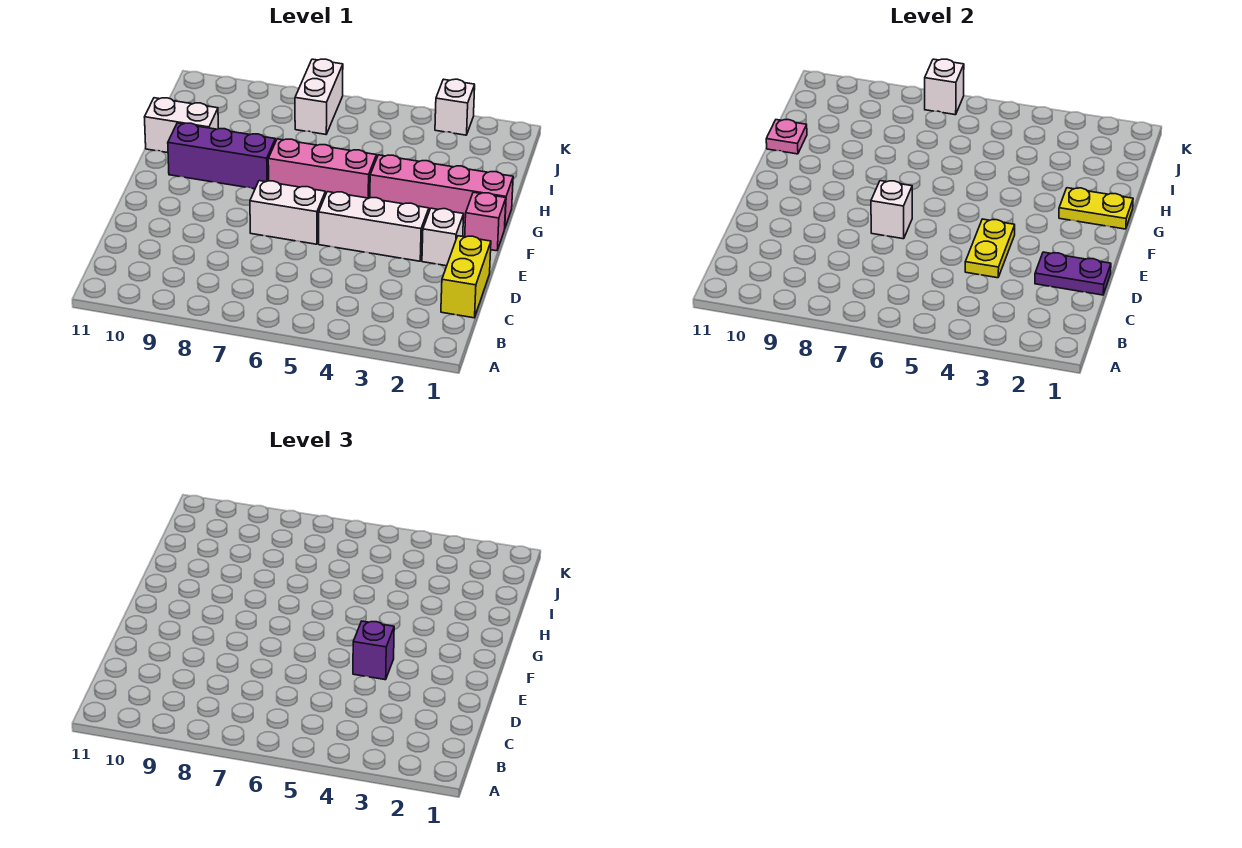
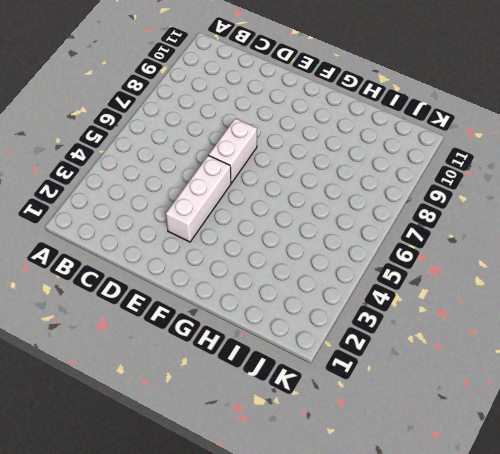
none -> yellow 1x2 brick [441,236,491,318]
none -> white 1x1 brick [422,208,464,266]
none -> pink 1x1 brick [465,192,506,251]

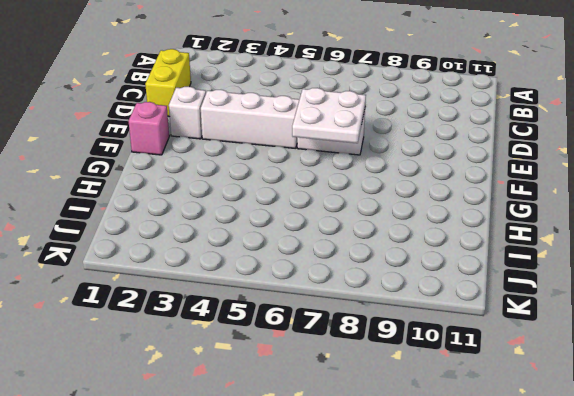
white 2x2 plate [292,88,366,143] -> white 1x1 brick [871,181,912,239]
none -> pink 1x4 brick [370,155,513,227]
none -> pink 1x3 brick [268,139,377,198]
none -> purple 1x3 brick [168,123,275,189]

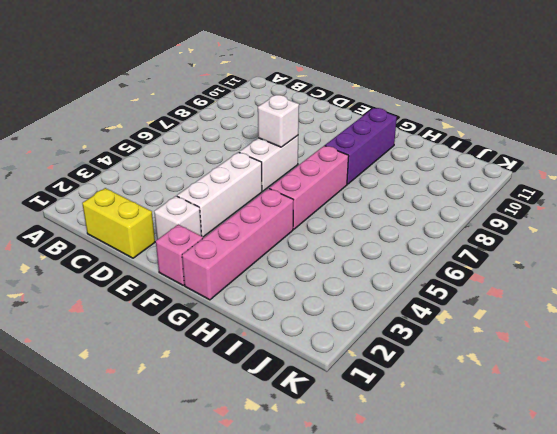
none -> white 1x2 brick [145,98,218,153]
none -> white 1x2 brick [295,59,343,134]
none -> white 1x1 brick [435,79,475,135]

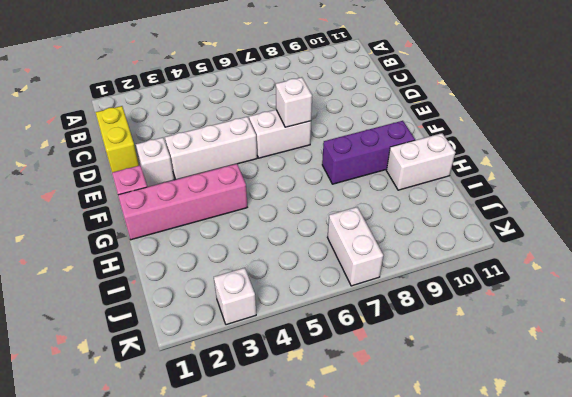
none -> pink 1x3 brick [268,139,377,198]
none -> purple 1x2 plate [1035,252,1111,295]
none -> yellow 1x2 plate [965,219,1015,278]

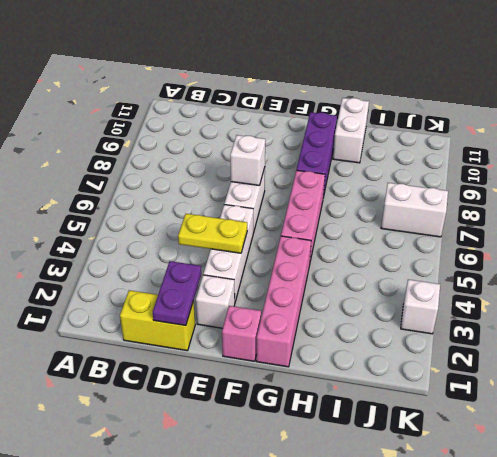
none -> yellow 1x2 plate [1059,188,1133,229]
none -> pink 1x1 plate [766,120,807,154]
none -> white 1x1 brick [925,59,964,115]

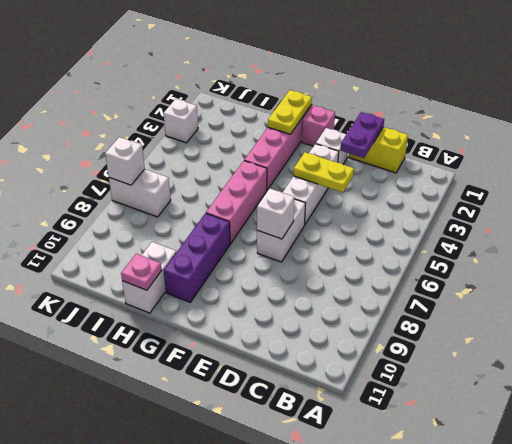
none -> purple 1x1 brick [353,621,394,680]

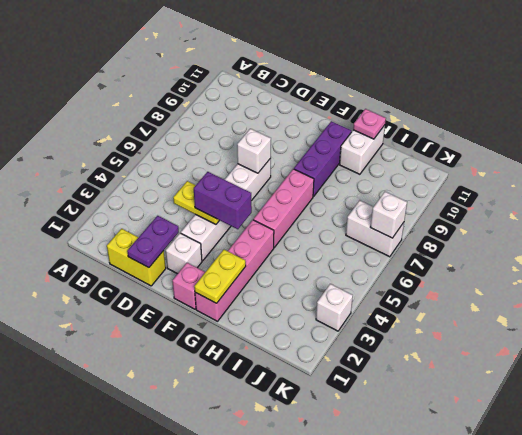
purple 1x2 brick [194,172,252,229] -> purple 1x1 brick [353,621,394,680]

